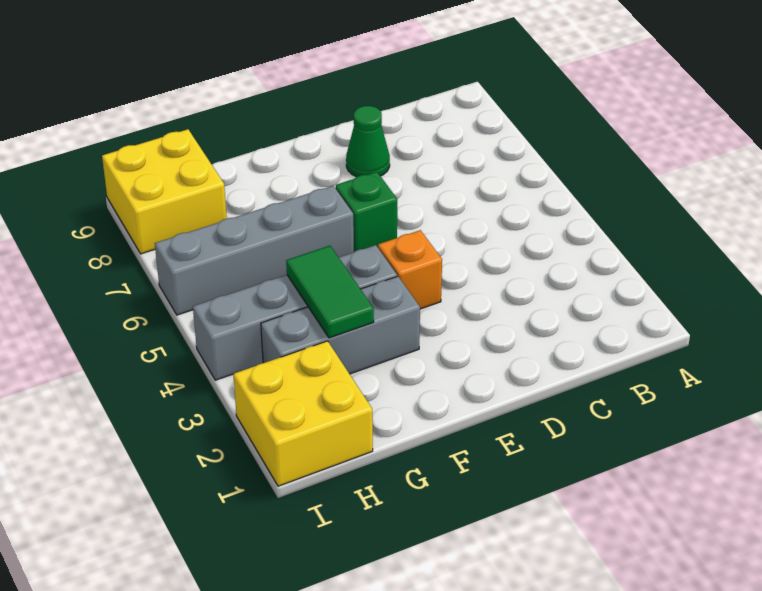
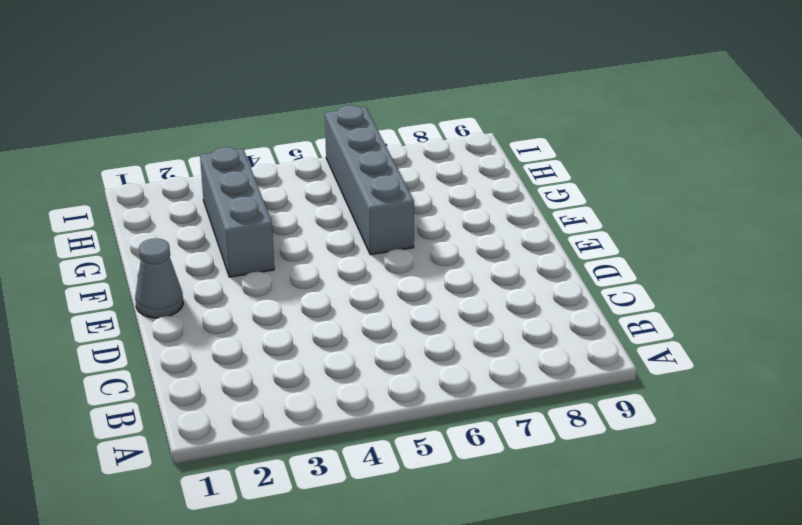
grey 1x1 cone [135,238,183,318] -> none
none -> green 1x1 cone [346,106,390,177]
none -> orange 1x1 brick [378,230,442,309]

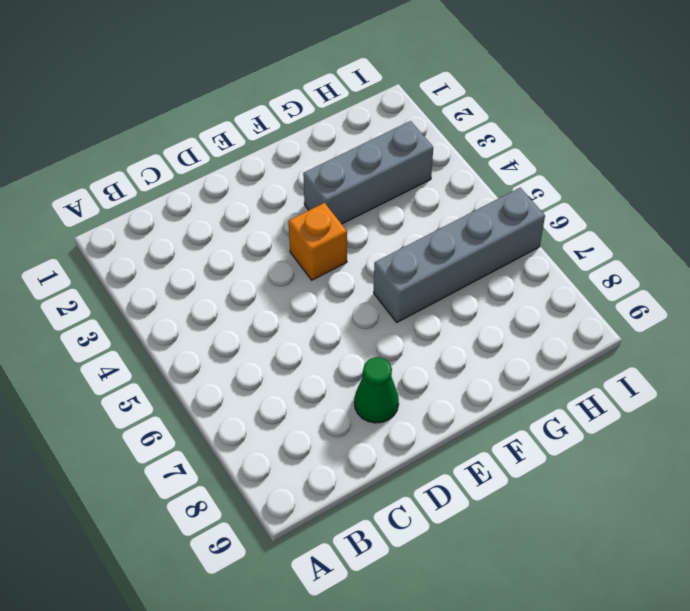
none -> green 1x1 brick [336,172,397,252]
none -> grey 1x4 brick [193,245,397,380]

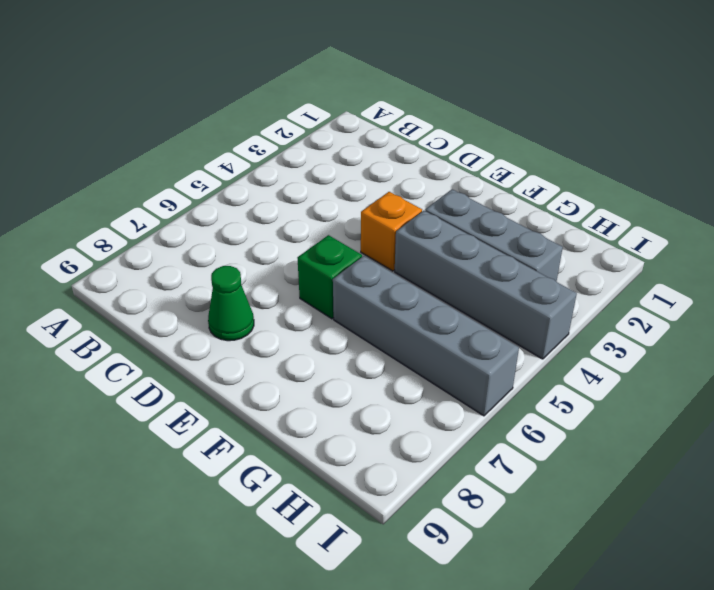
none -> yellow 2x2 brick [233,341,373,486]
none -> yellow 2x2 brick [102,129,227,254]

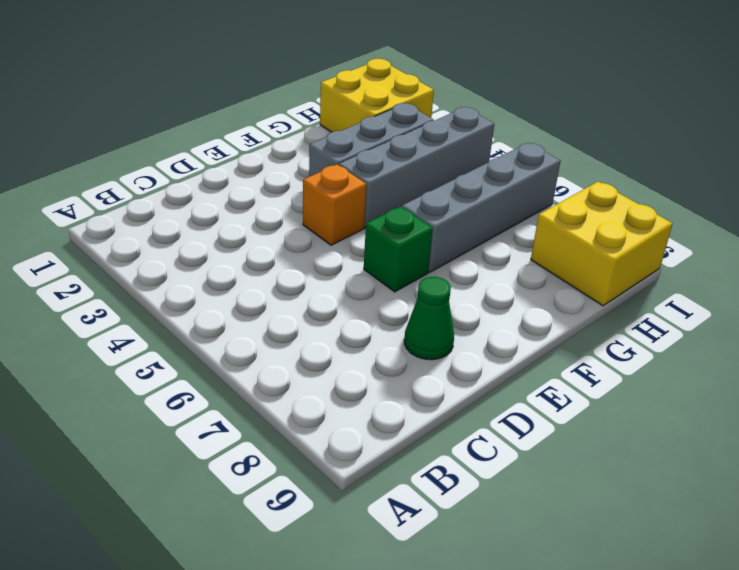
none -> green 1x2 tile [286,246,374,338]

